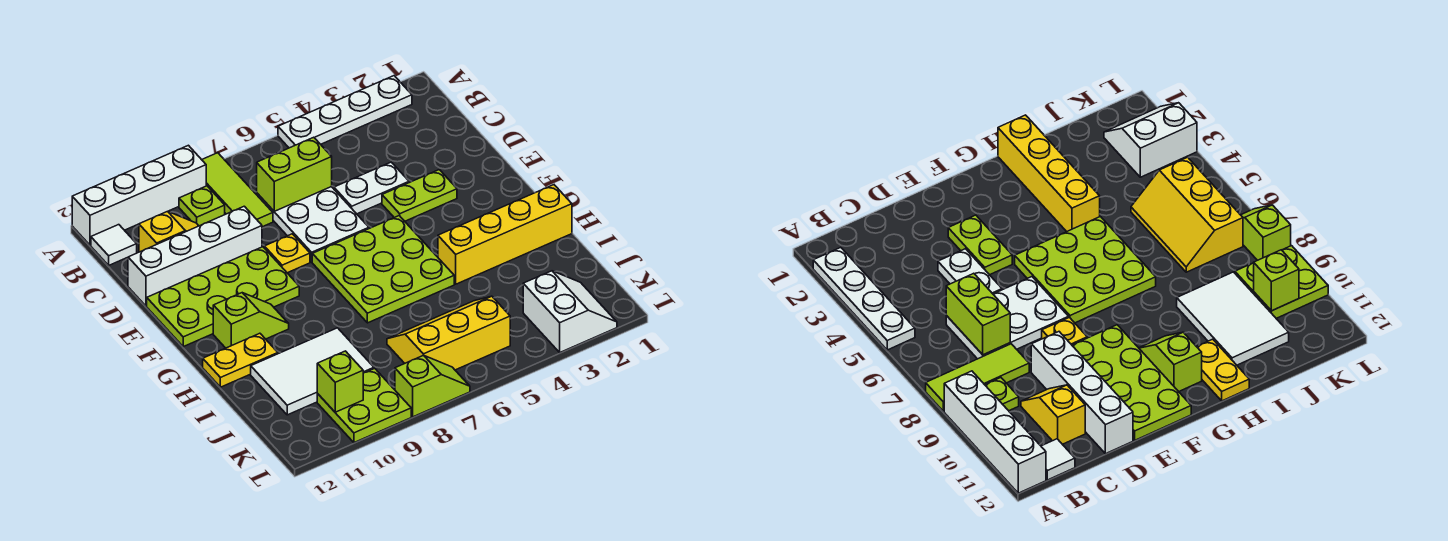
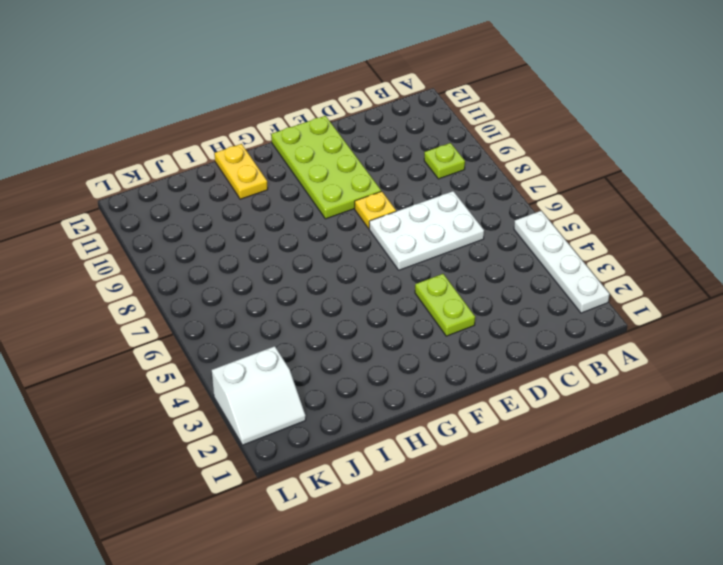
none -> lime 1x3 tile [202,153,273,227]
none -> white 1x4 brick [72,145,206,245]
none -> white 1x1 tile [91,225,137,265]

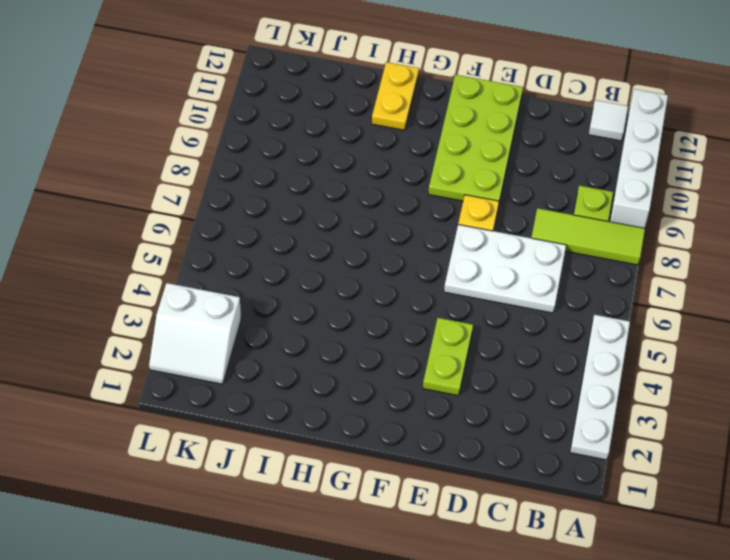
none -> yellow 1x2 slope [139,211,198,252]
none -> white 1x2 plate [334,162,409,214]
none -> white 1x4 brick [128,206,262,306]

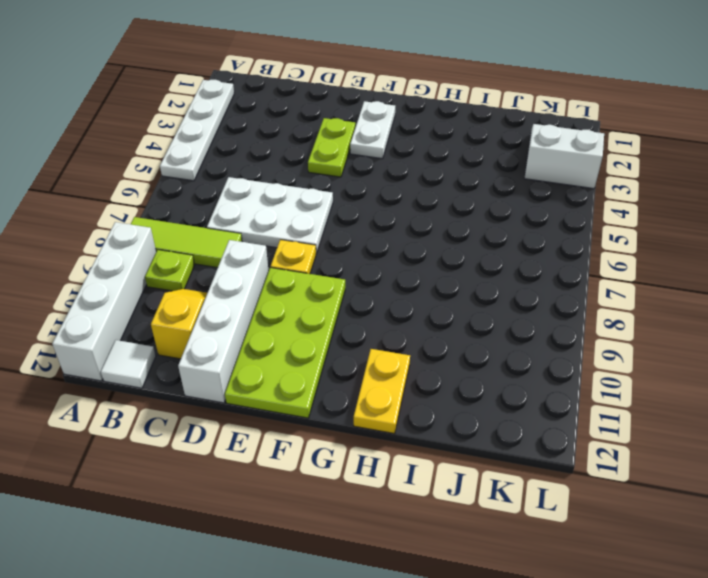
white 1x2 plate [350,101,395,159] -> white 1x2 plate moved to [334,162,409,214]
none -> lime 3x3 plate [312,216,454,323]
none -> lime 1x2 slope [213,293,289,348]
none -> yellow 1x4 brick [438,185,572,284]

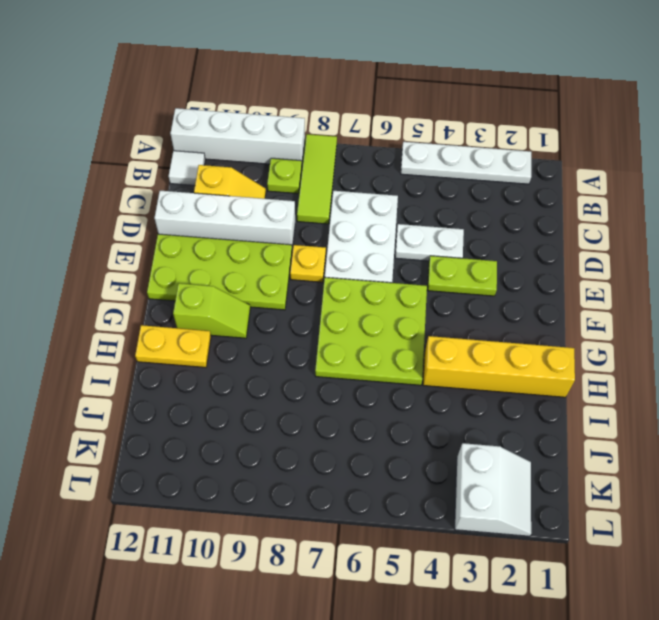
none -> white 2x3 tile [251,328,374,415]
none -> yellow 2x3 slope [387,296,510,370]
none -> lime 2x2 plate [317,368,411,443]

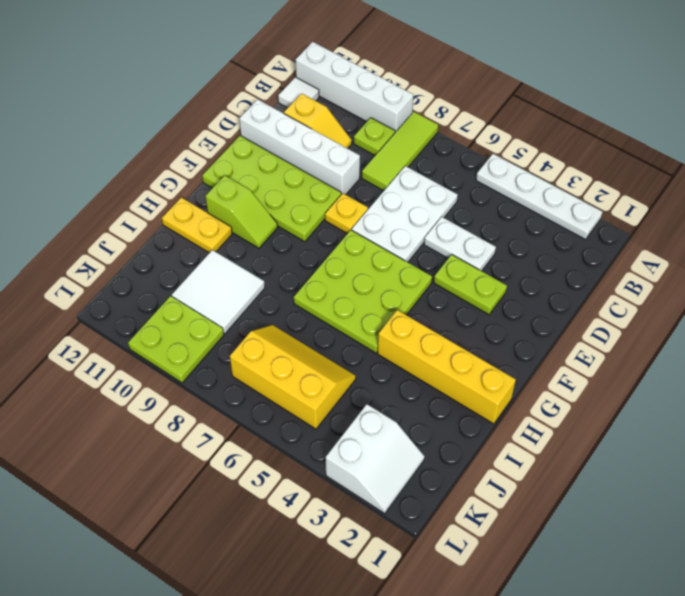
white 2x2 tile [172,250,265,334] -> white 2x3 tile [251,328,374,415]
none -> lime 1x2 slope [395,355,470,417]
none -> lime 1x2 brick [257,137,332,211]
none -> lime 1x1 brick [317,351,363,412]

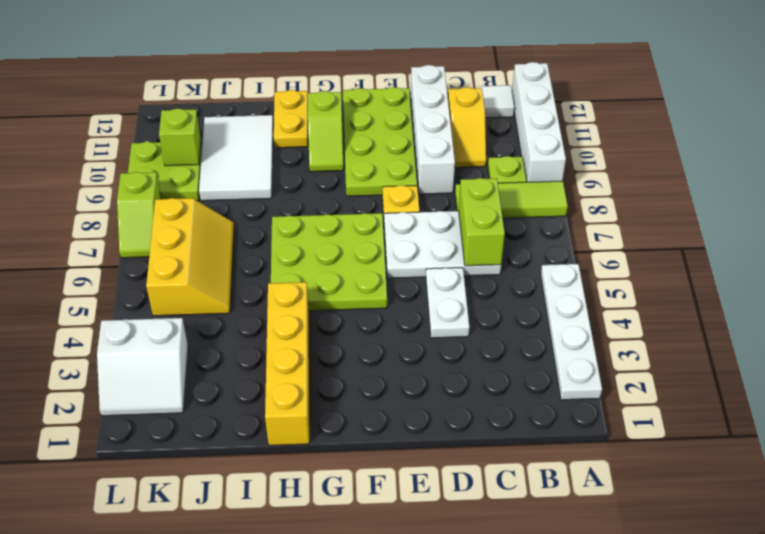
none -> lime 1x2 plate [382,170,457,221]

